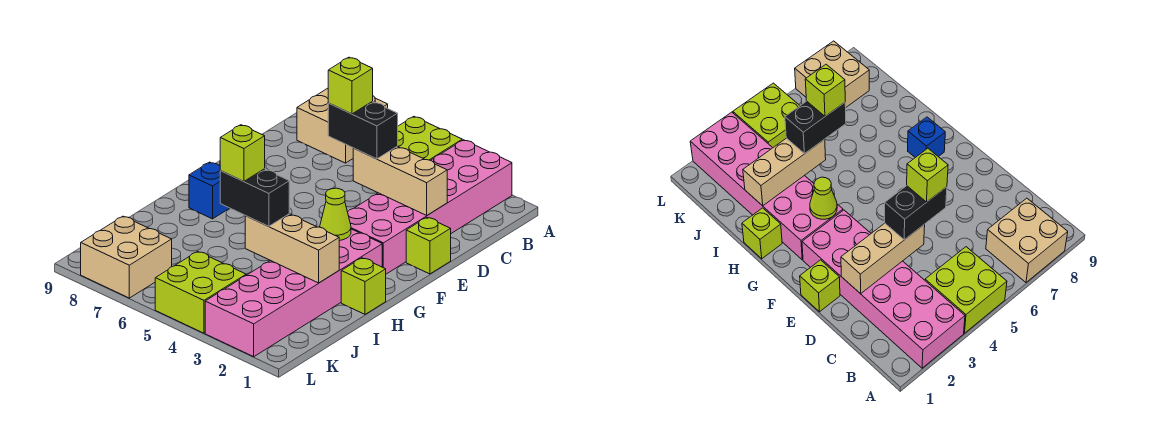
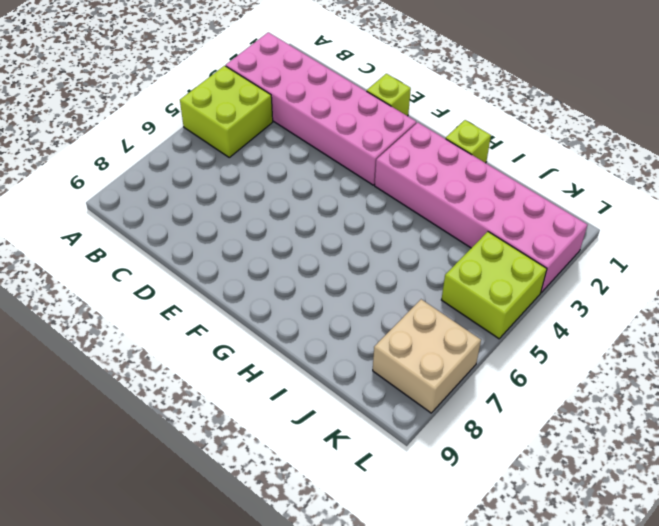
none -> tan 2x2 brick [297,88,388,163]
none -> blue 1x1 brick [189,162,229,219]
none -> tan 1x3 brick [353,146,447,215]

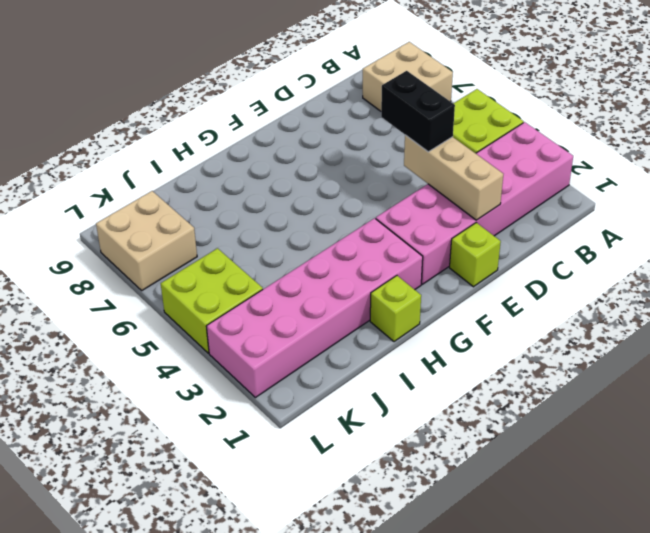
none -> blue 1x1 brick [189,162,229,219]
none -> lime 1x1 cone [320,188,351,241]
none -> tan 1x3 brick [245,214,339,283]

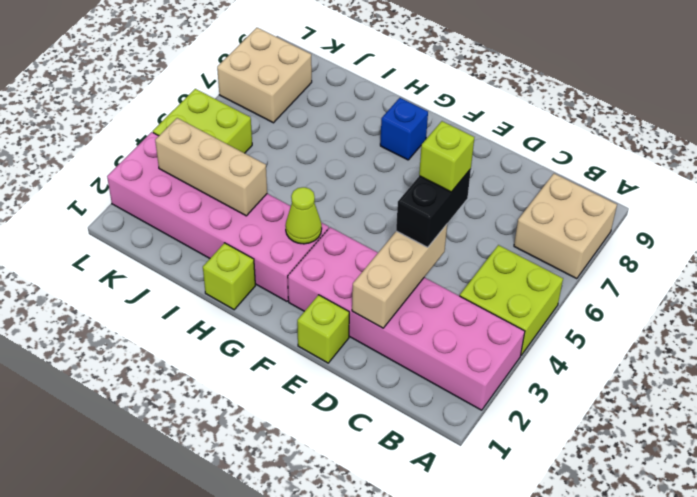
tan 1x3 brick [155,118,267,216] -> tan 1x3 brick turned to [245,214,339,283]
none -> black 1x2 brick [220,169,289,226]
none -> lime 1x1 brick [220,125,265,181]

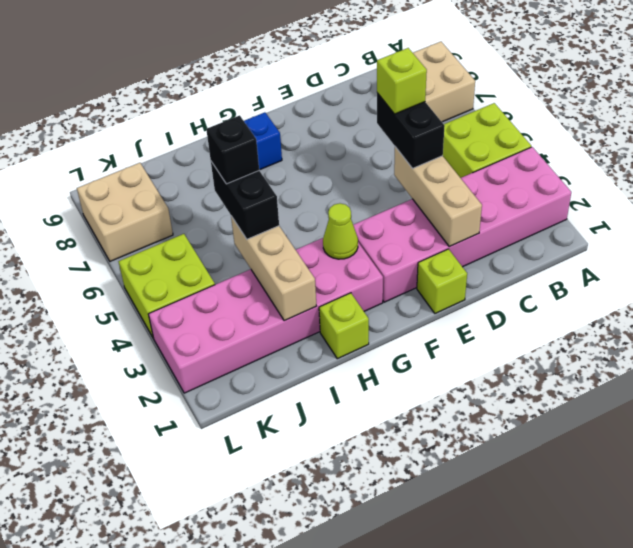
black 1x1 brick [206,115,259,184] -> lime 1x1 brick [220,125,265,181]

